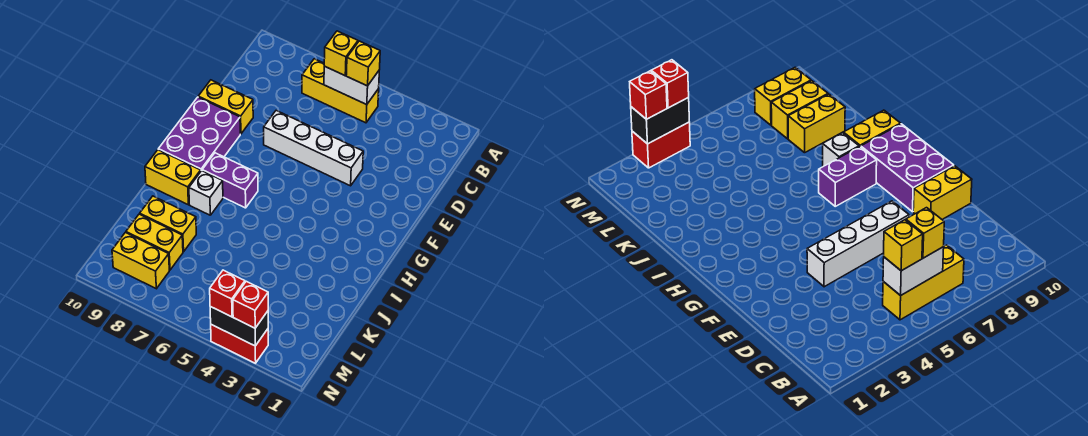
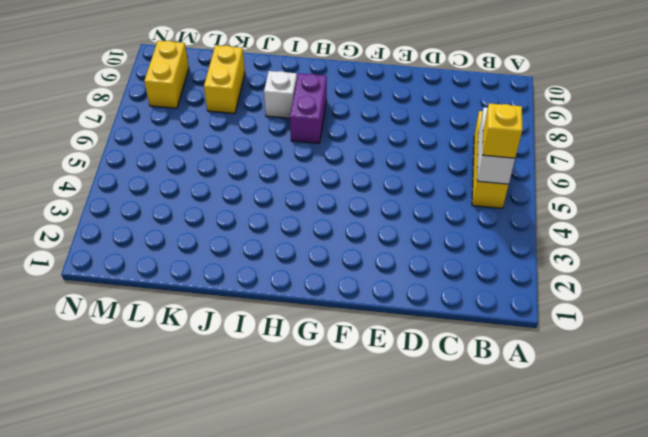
none -> white 1x4 brick [264,111,363,186]
none -> yellow 1x2 brick [198,80,253,134]
none -> purple 2x3 brick [158,97,240,171]

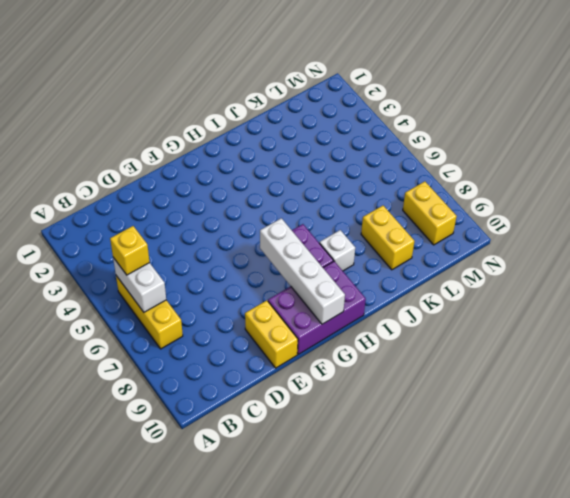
white 1x4 brick [260,218,345,324] -> white 1x4 brick moved to [264,111,363,186]
none -> yellow 1x2 brick [145,150,201,205]
none -> yellow 1x2 brick [126,214,183,270]
none -> red 1x2 brick [211,325,268,363]

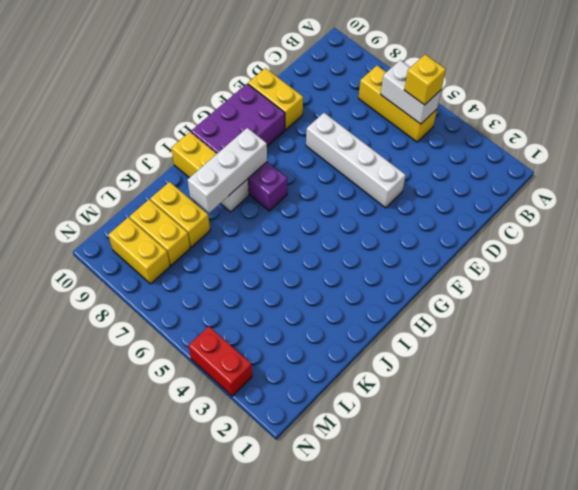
white 1x3 brick [188,128,267,213] -> none
none -> black 1x2 brick [210,307,268,346]
none -> yellow 1x1 brick [324,31,358,76]
none -> red 1x1 brick [233,281,268,328]

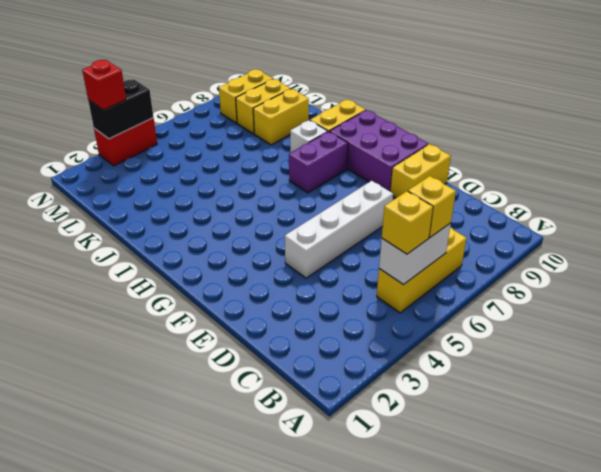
none -> red 1x1 brick [210,270,245,317]

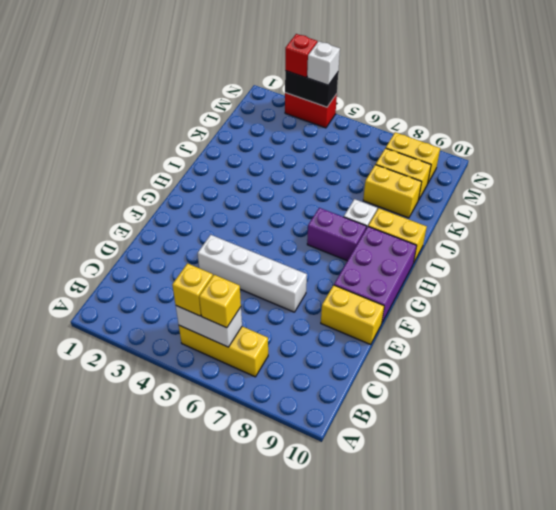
white 1x1 brick [307,41,340,85] -> red 1x1 brick [210,270,245,317]

